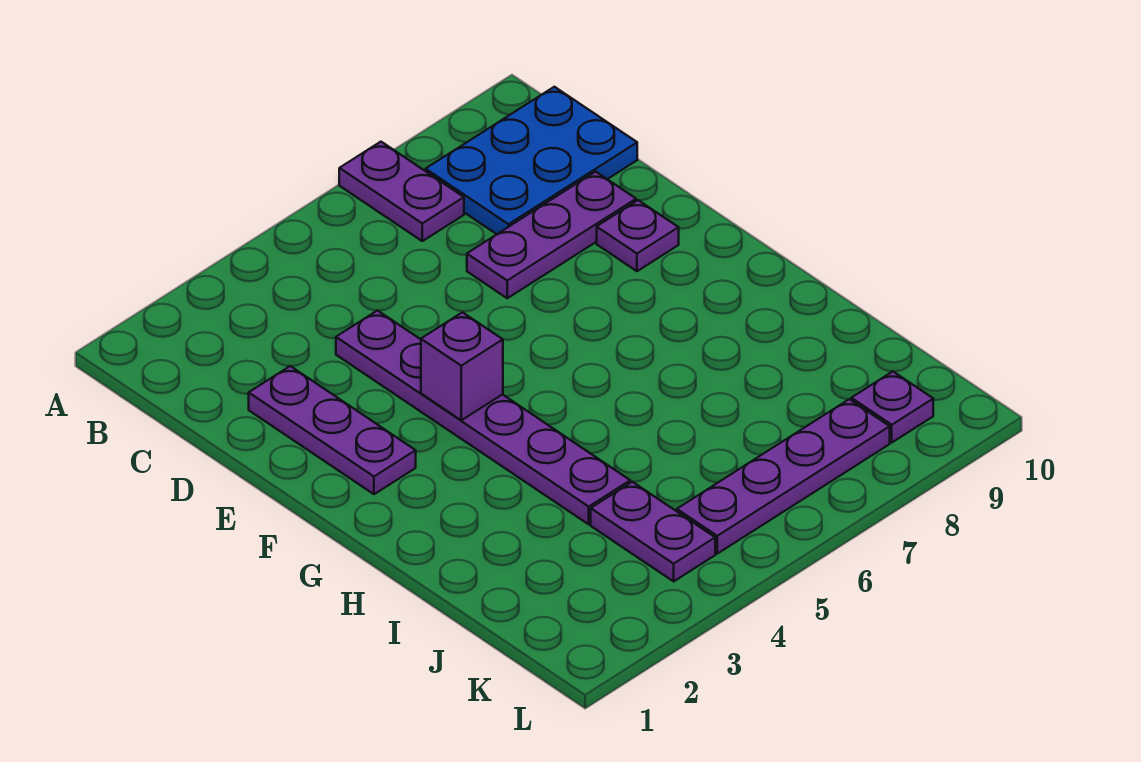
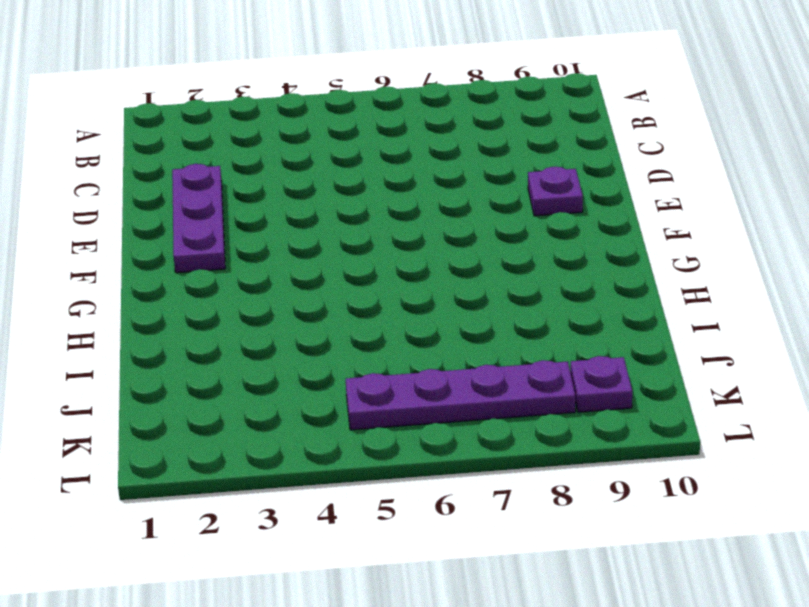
none -> purple 1x2 plate [339,142,464,241]
none -> blue 2x3 plate [426,87,637,234]

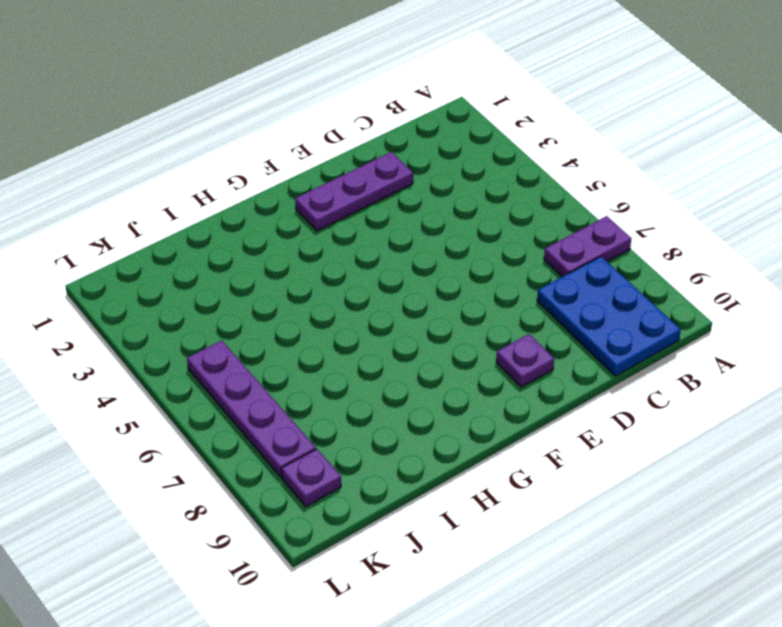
none -> purple 1x6 plate [336,311,630,524]
none -> purple 1x3 plate [467,172,636,298]

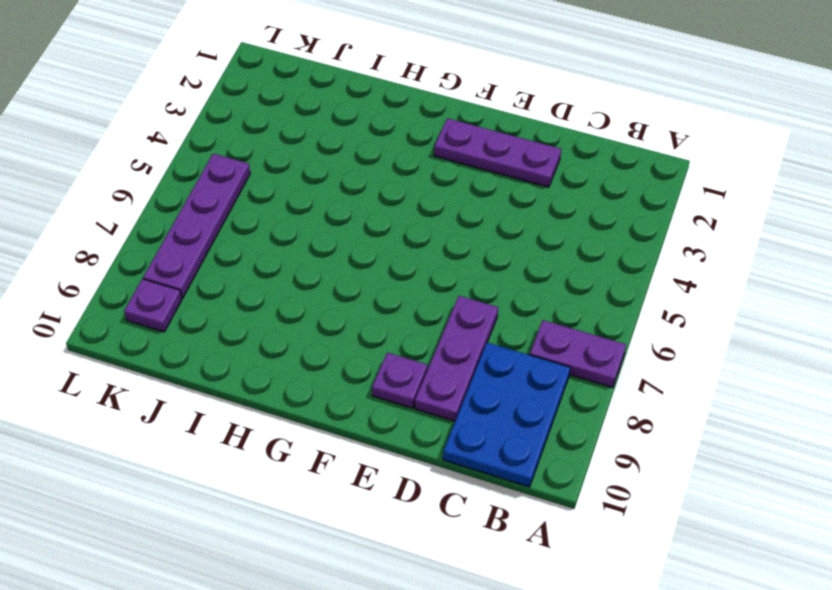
none -> purple 1x6 plate [336,311,630,524]
none -> purple 1x2 plate [591,482,715,581]

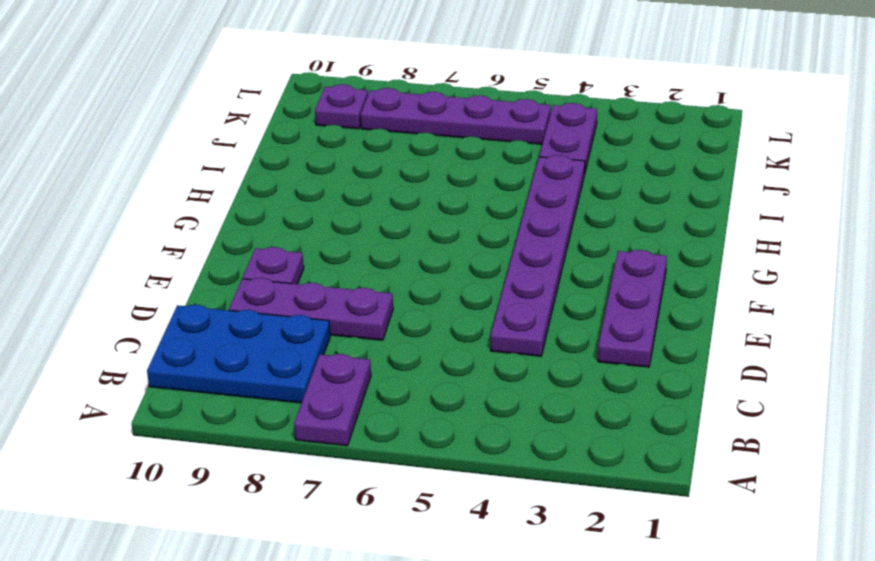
none -> purple 1x1 brick [421,312,503,420]

